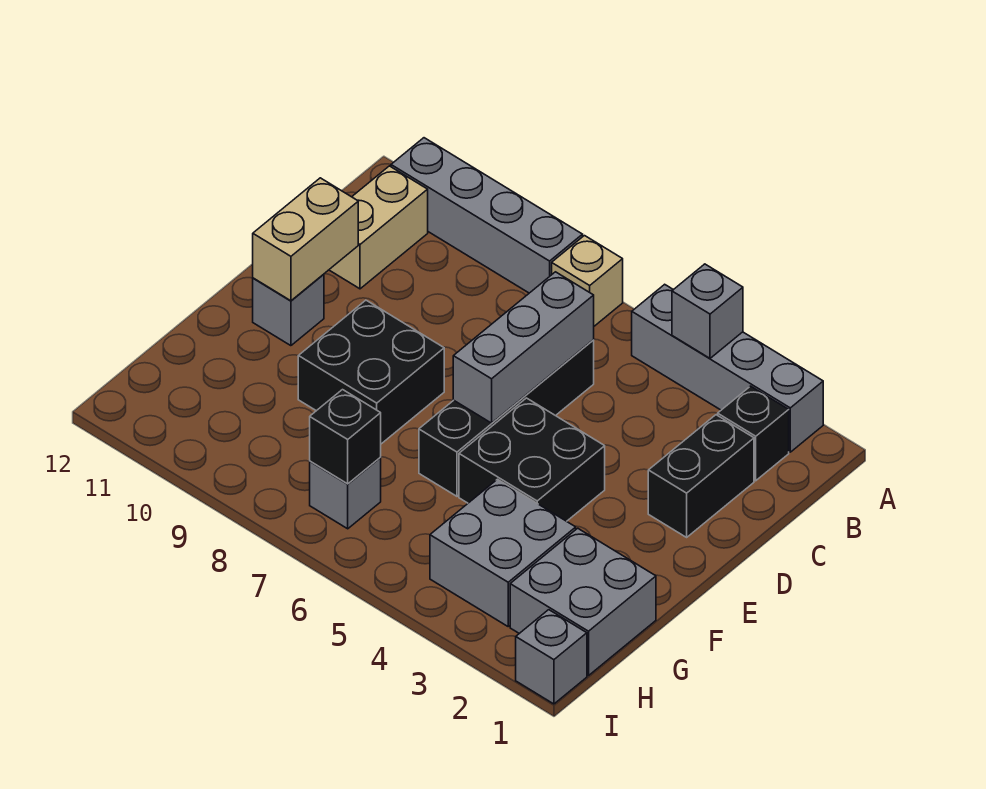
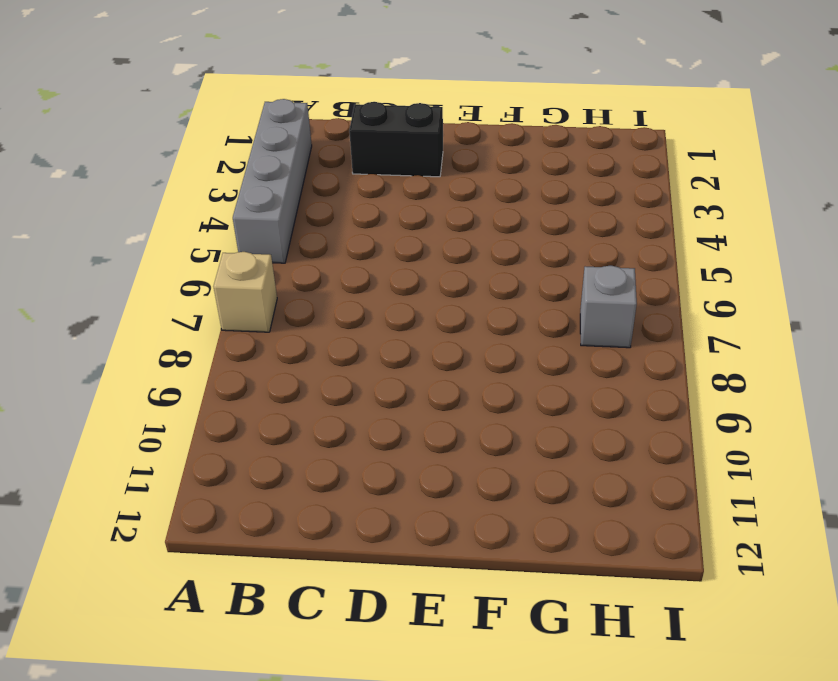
none -> grey 1x4 brick [391,138,583,293]
none -> black 1x1 brick [718,386,789,481]
none -> tan 1x2 brick [329,166,428,289]

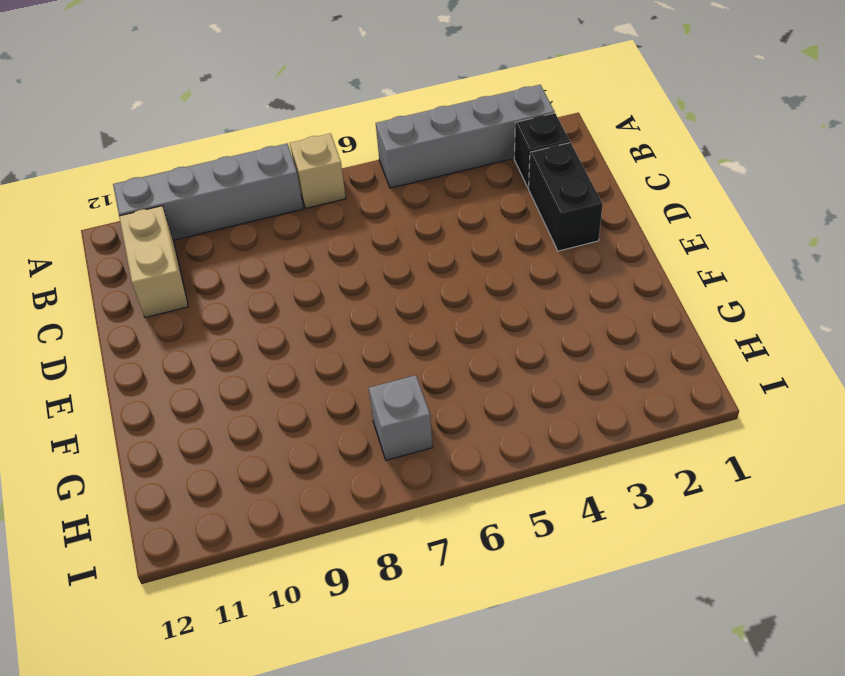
none -> black 1x4 brick [419,340,594,496]
none -> black 2x2 brick [459,398,605,521]
none -> black 2x2 brick [298,300,444,444]

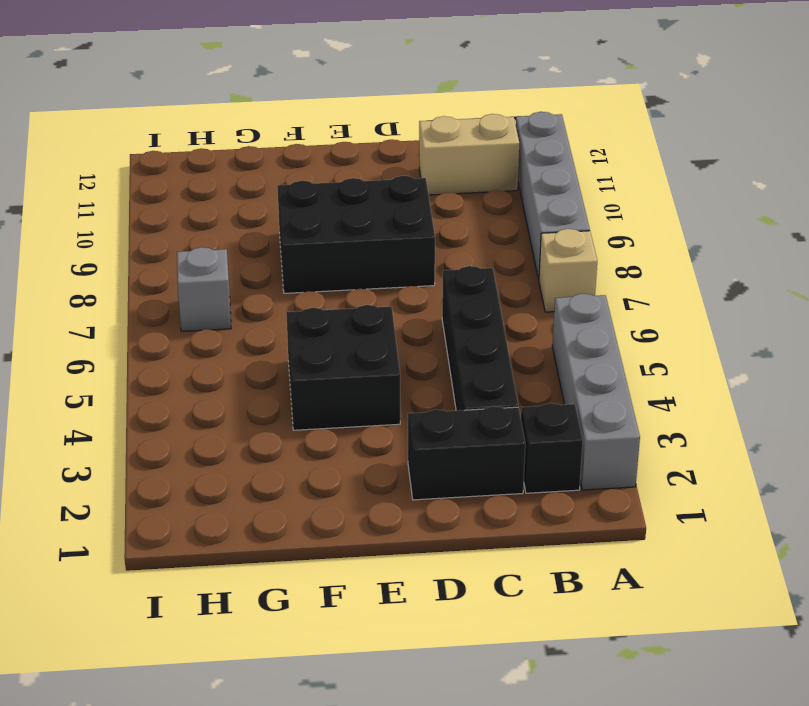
black 1x4 brick [442,266,518,411] -> black 1x4 brick turned to [419,340,594,496]
black 2x3 brick [277,176,435,293] -> black 2x2 brick [298,300,444,444]
none -> grey 1x1 brick [253,274,324,346]
none -> grey 2x2 brick [510,528,656,676]
none -> grey 2x2 brick [430,479,576,626]

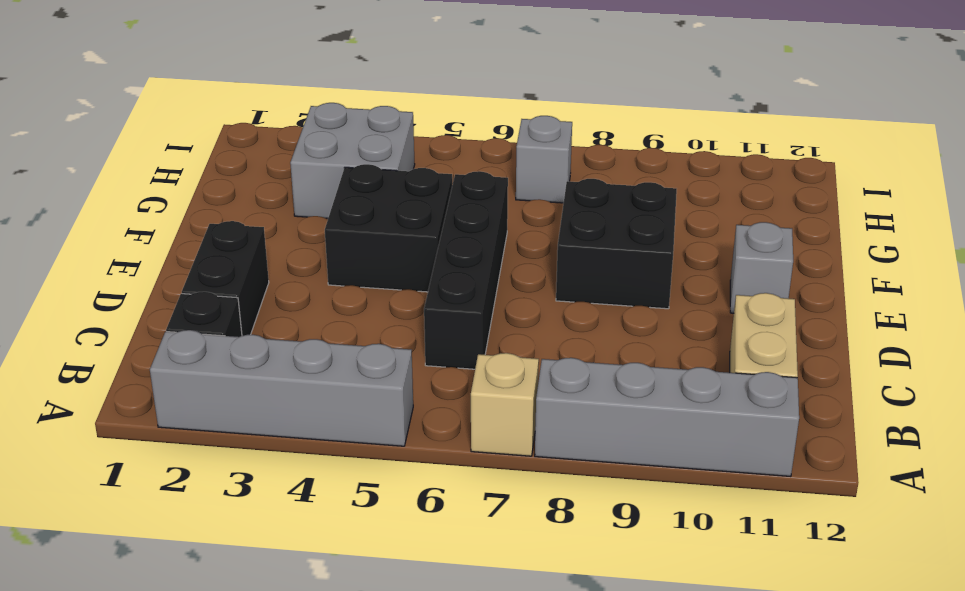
none -> grey 2x2 brick [510,528,656,676]
none -> grey 1x1 brick [516,610,587,704]
none -> grey 1x1 brick [672,264,743,358]

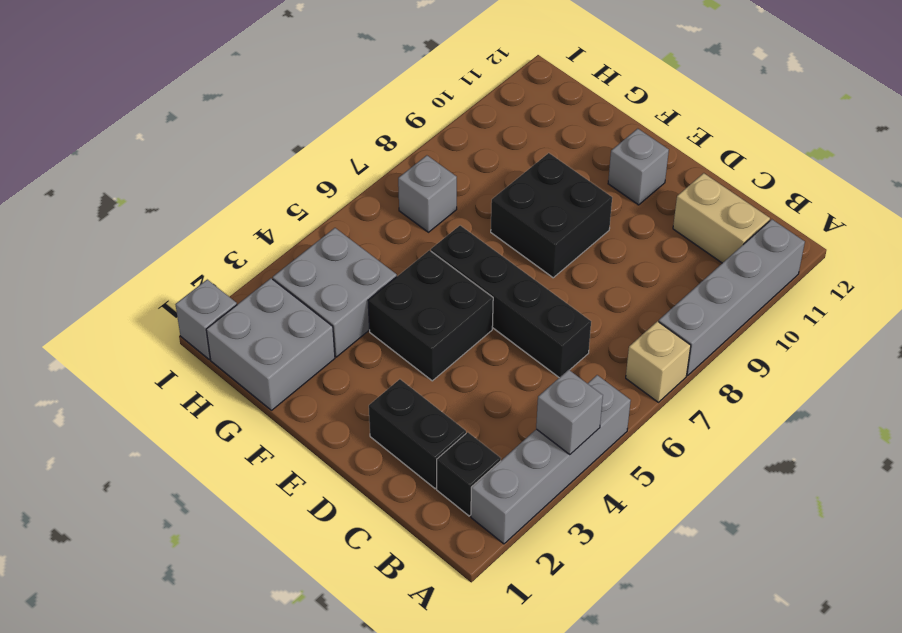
none -> grey 1x3 brick [453,272,594,423]
none -> tan 1x2 brick [253,178,358,301]
none -> black 1x1 brick [310,390,381,484]

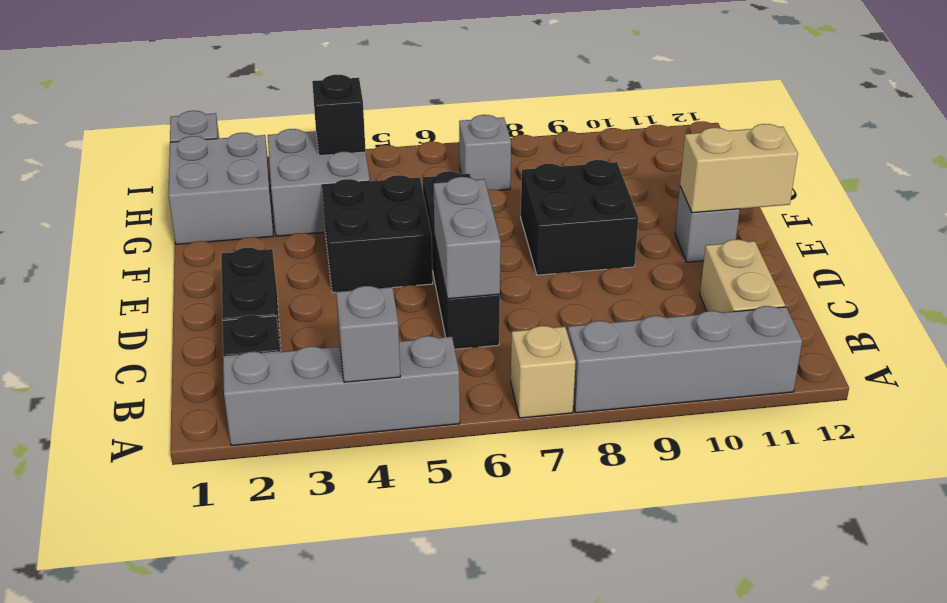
grey 1x2 brick [433,177,501,299] -> grey 1x3 brick [453,272,594,423]
tan 1x2 brick [680,124,798,213] -> tan 1x2 brick turned to [253,178,358,301]
black 1x1 brick [312,75,366,156] -> black 1x1 brick moved to [310,390,381,484]

